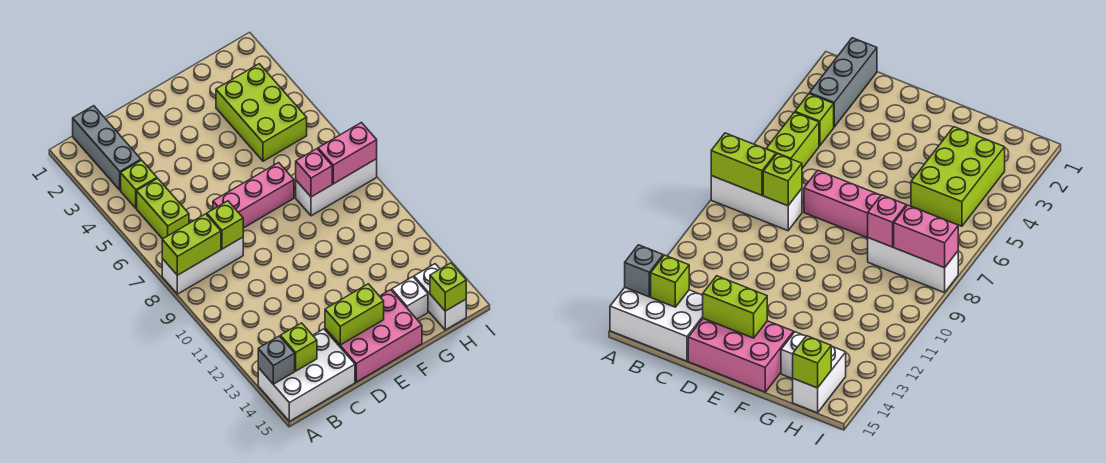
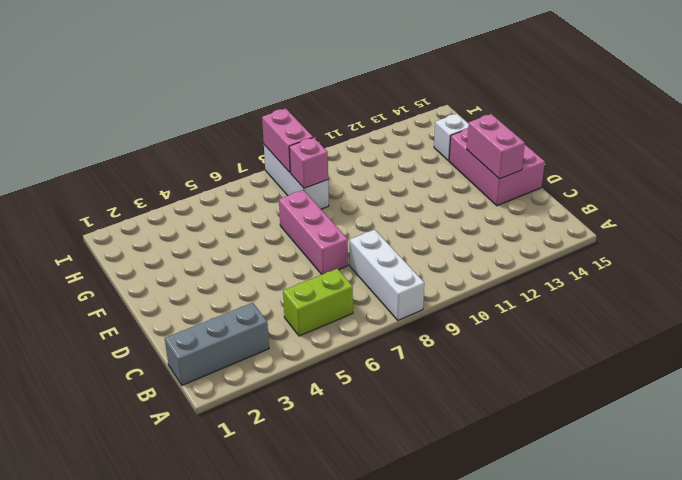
pink 1x2 brick [467,114,525,179] -> lime 1x2 brick [325,284,384,345]
none -> white 2x3 brick [258,329,355,421]
none -> lime 1x1 brick [121,160,157,208]
none -> lime 2x3 brick [216,64,307,161]

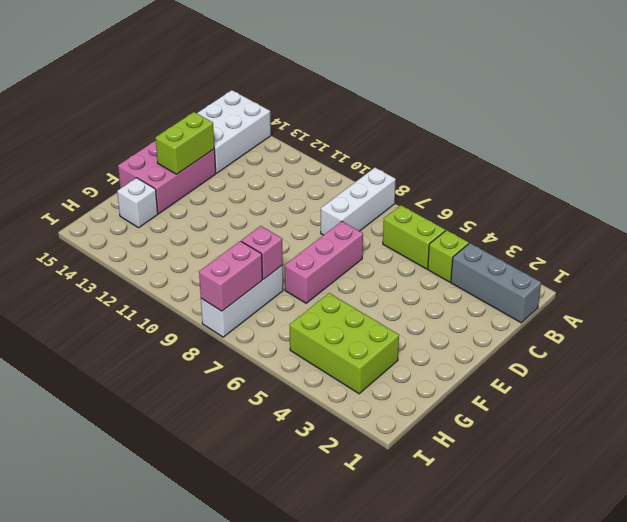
none -> white 1x2 brick [414,264,466,330]
none -> lime 1x2 brick [162,214,221,275]
none -> grey 1x1 brick [258,336,295,384]

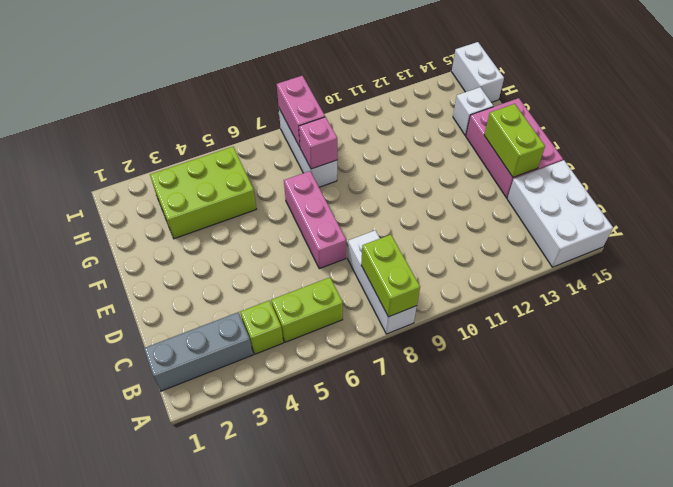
white 1x2 brick [452,42,504,102] -> white 1x2 brick turned to [414,264,466,330]
none -> grey 1x1 brick [258,336,295,384]
none -> lime 1x1 brick [280,323,317,371]
none -> lime 1x1 brick [207,201,243,249]

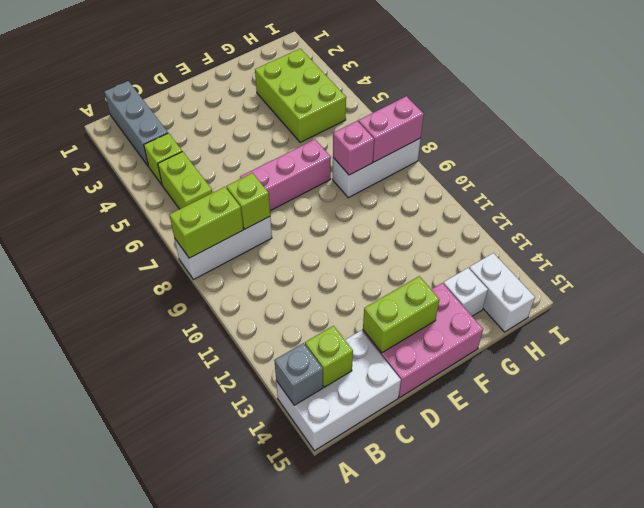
none -> lime 1x1 brick [430,263,466,311]

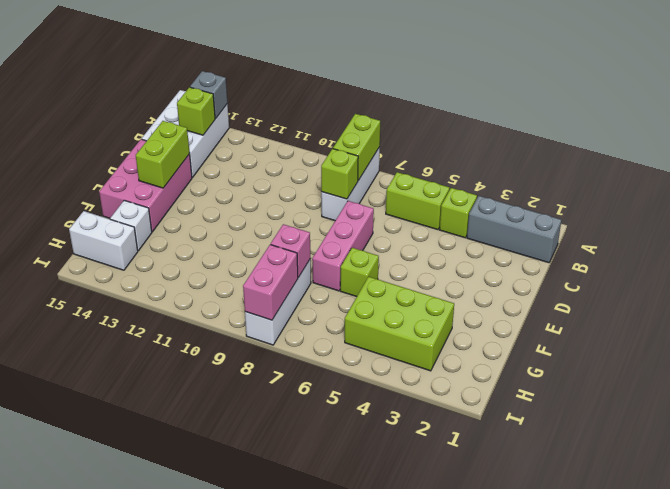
lime 1x1 brick [340,248,379,297] -> lime 1x1 brick moved to [430,263,466,311]

